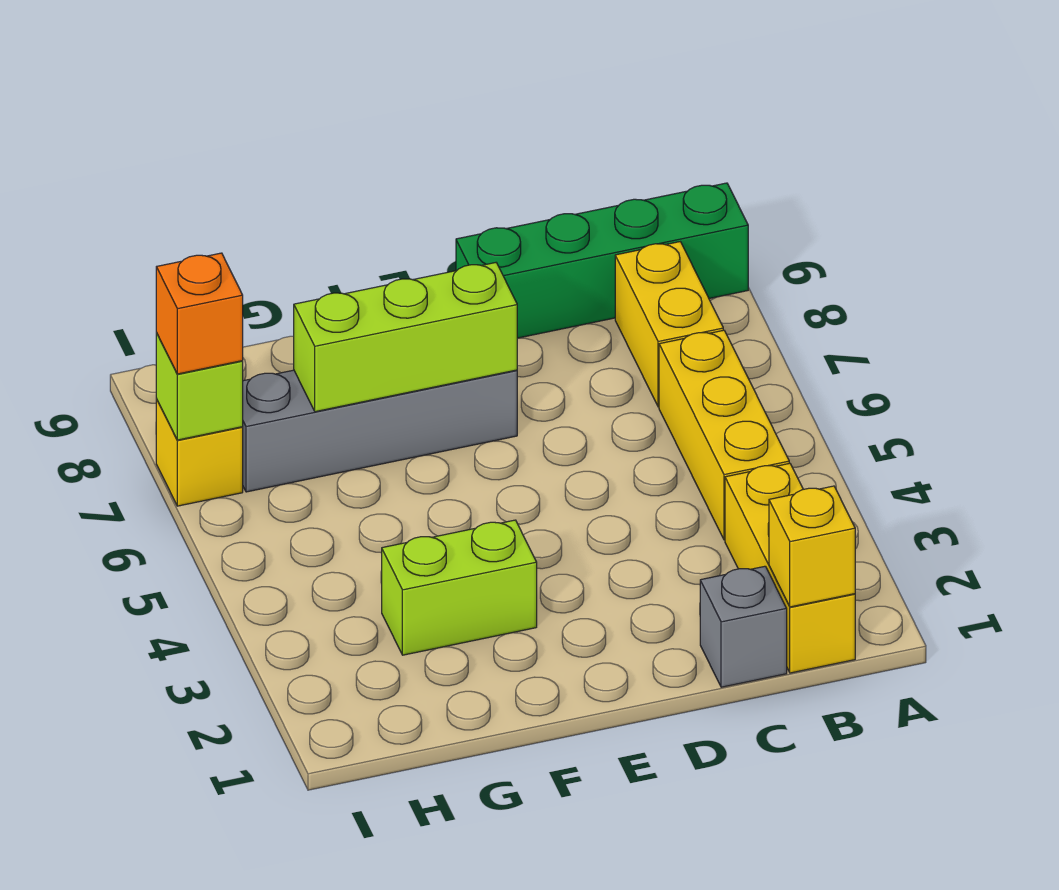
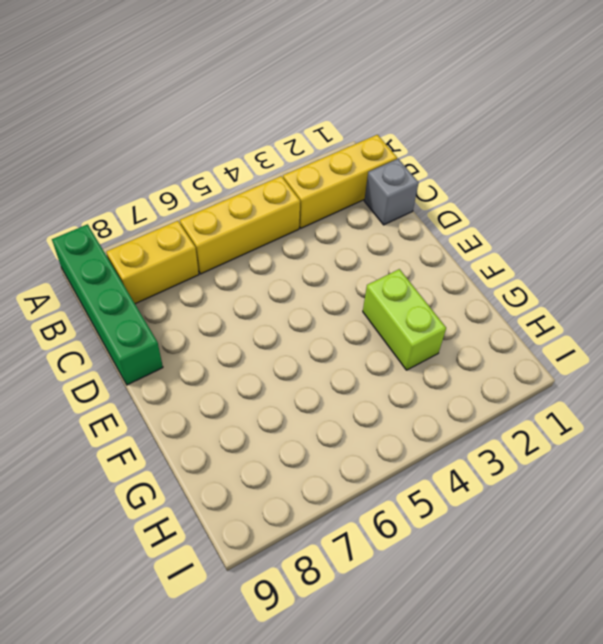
none -> grey 1x4 brick [243,370,517,492]
none -> yellow 1x1 brick [156,399,243,506]
none -> yellow 1x1 brick [769,486,855,607]

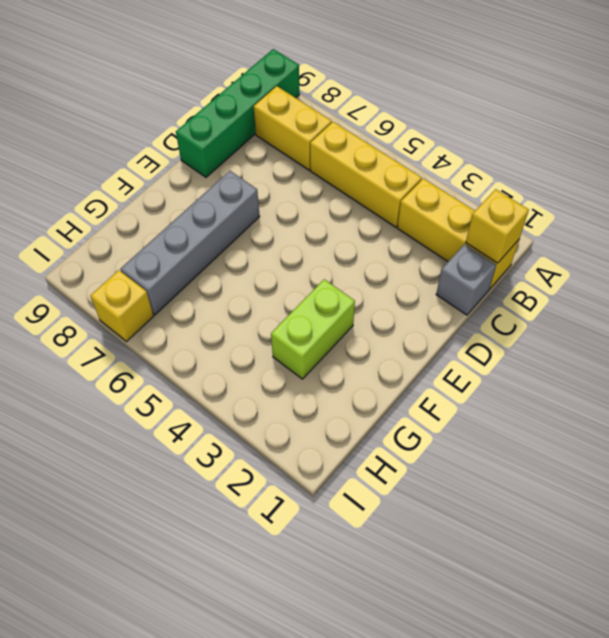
none -> lime 1x3 brick [294,263,517,412]
none -> lime 1x1 brick [156,333,243,440]
none -> orange 1x1 brick [156,253,243,374]

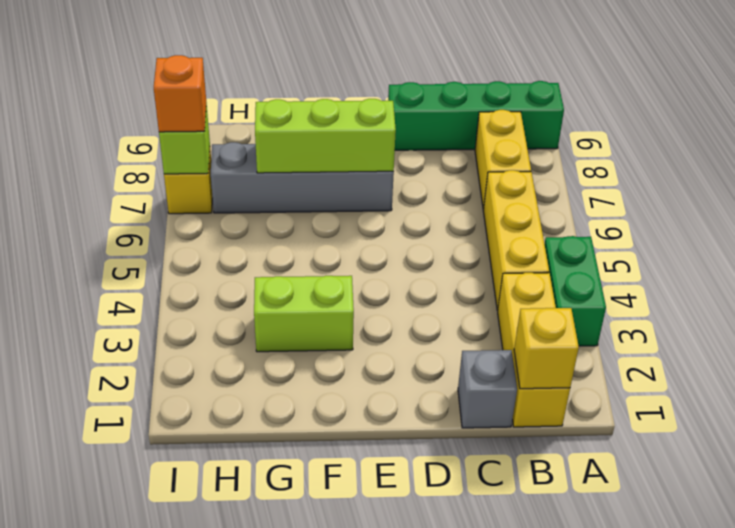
green 1x2 brick [545,236,606,346] -> none

